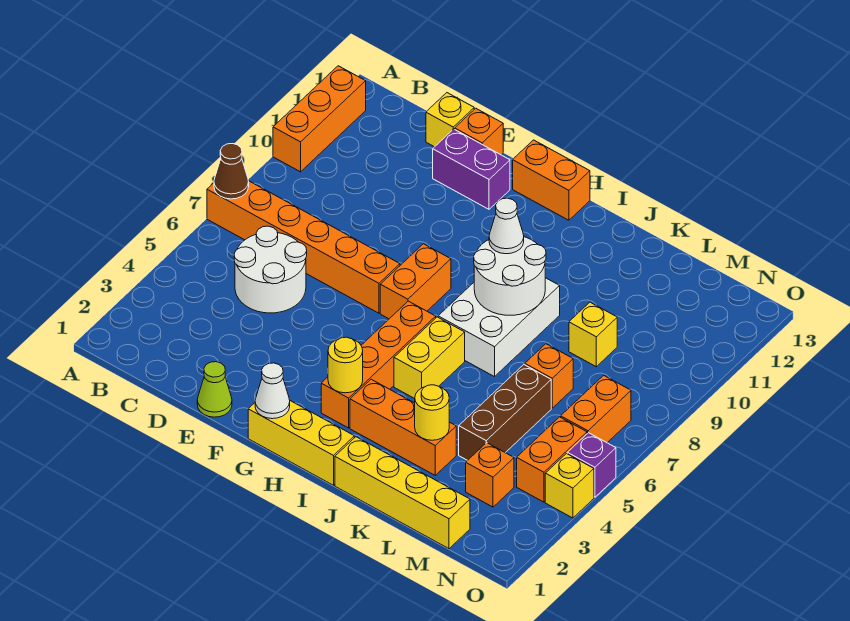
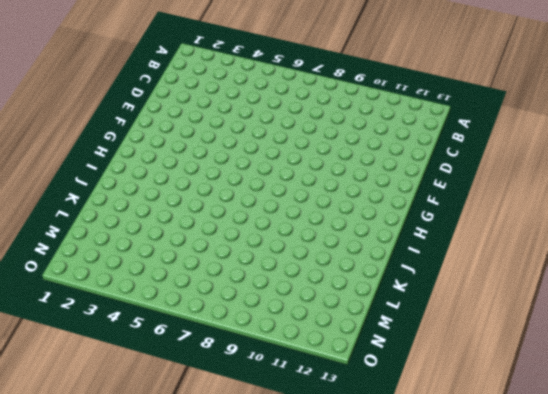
none -> orange 1x6 brick [207,181,400,313]
none -> orange 1x3 brick [273,66,366,172]
none -> white 2x2 round brick [234,226,307,313]

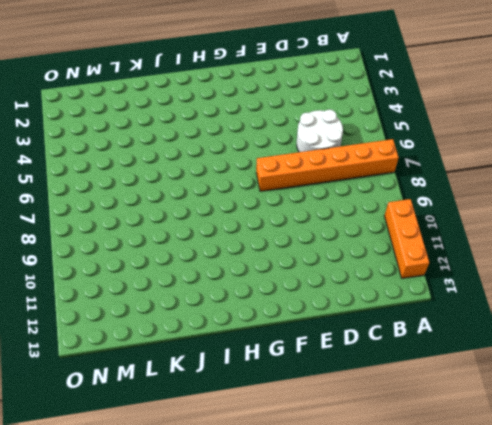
none -> yellow 1x1 brick [426,93,474,147]
none -> lime 1x1 cone [197,362,232,417]
none -> purple 1x2 brick [433,129,510,209]

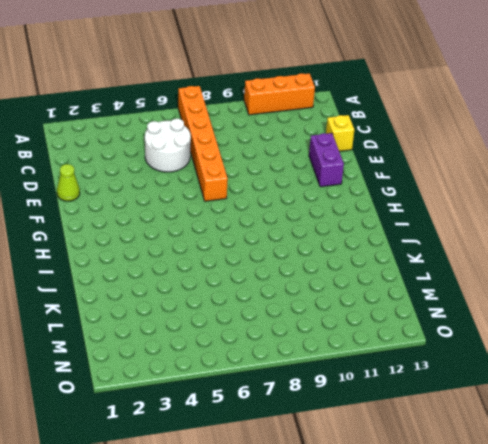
none -> orange 1x1 brick [455,108,503,155]
none -> yellow 1x3 brick [248,401,354,485]
none -> orange 1x2 brick [380,244,451,319]

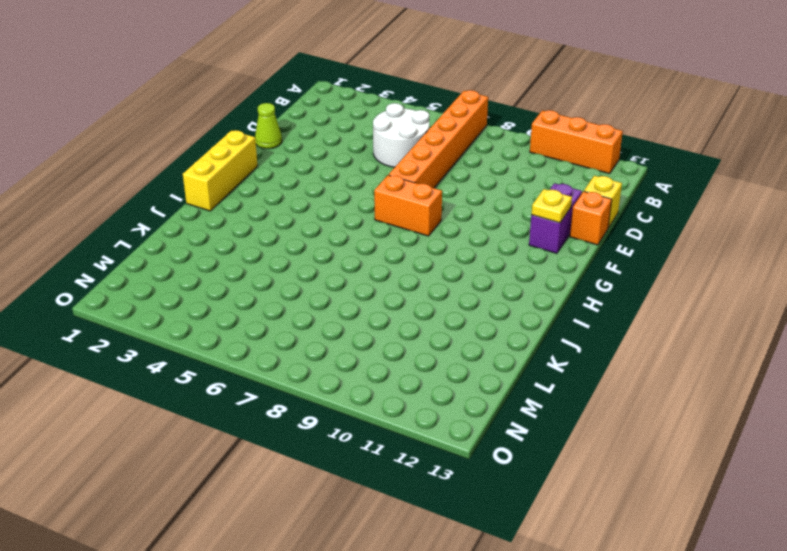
yellow 1x1 plate [531,189,572,223] -> none
none -> orange 1x2 brick [513,140,590,220]
none -> orange 1x4 brick [321,301,436,428]
none -> orange 1x3 brick [350,379,456,475]

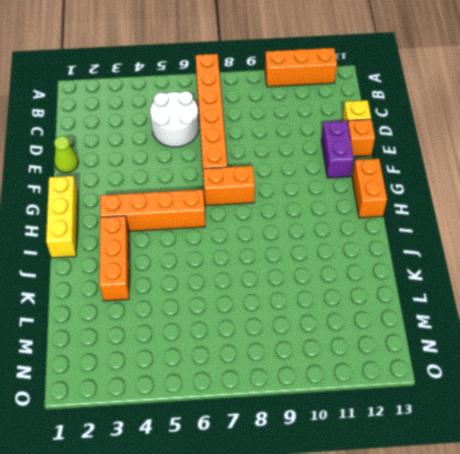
none -> yellow 1x2 brick [394,317,465,399]
none -> white 2x3 brick [438,278,560,377]
none -> yellow 1x4 brick [335,437,470,549]

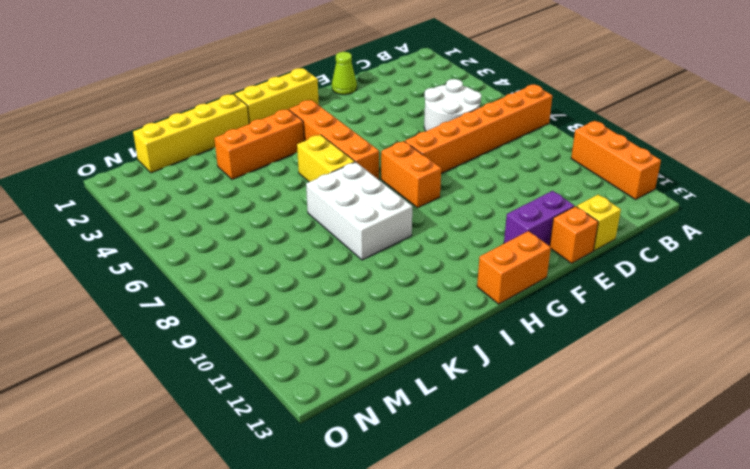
none -> brown 1x3 brick [459,365,551,460]
none -> orange 1x1 brick [525,344,573,408]
none -> yellow 1x1 brick [569,302,617,367]

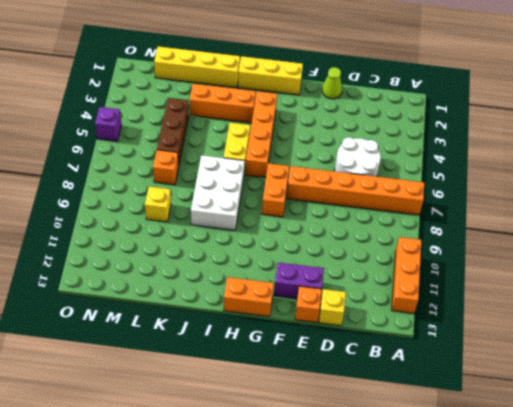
none -> orange 1x1 brick [466,443,514,507]
none -> orange 1x2 brick [517,417,587,502]
none -> orange 1x2 brick [561,375,631,443]

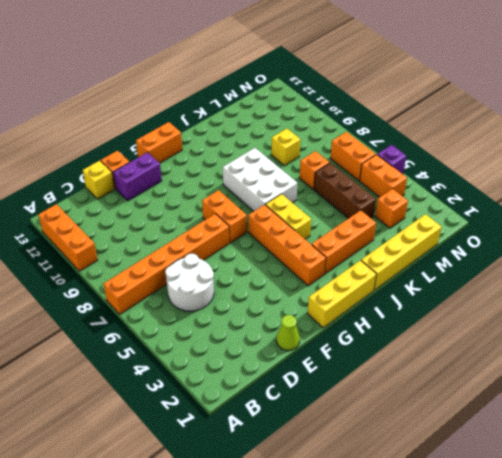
none -> yellow 1x1 brick [545,454,594,518]
none -> brown 1x1 cone [214,144,249,199]
none -> white 1x1 cone [255,363,290,419]

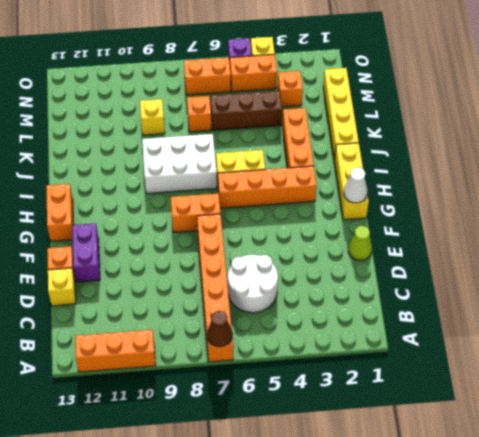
none -> yellow 1x1 round brick [328,337,363,393]
none -> white 2x2 round brick [474,237,546,315]
none -> yellow 1x1 round brick [415,385,449,440]

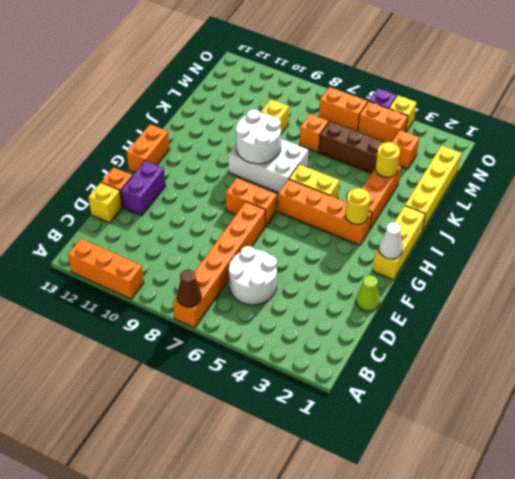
none -> white 1x1 cone [489,198,524,254]

